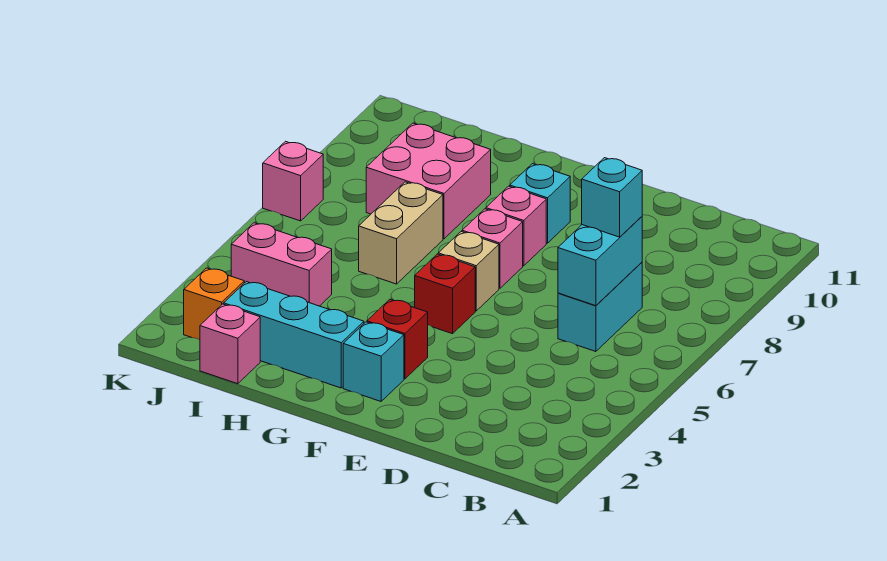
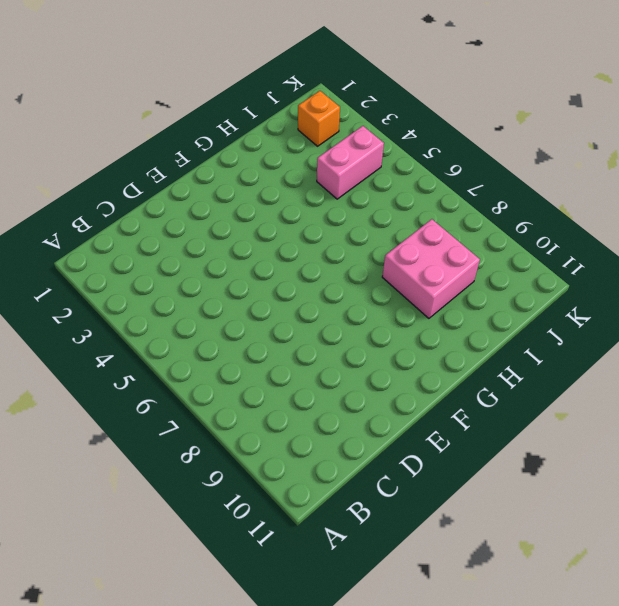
none -> cyan 1x2 brick [558,262,642,352]
none -> cyan 1x1 brick [343,322,404,401]
none -> red 1x1 brick [367,299,428,379]

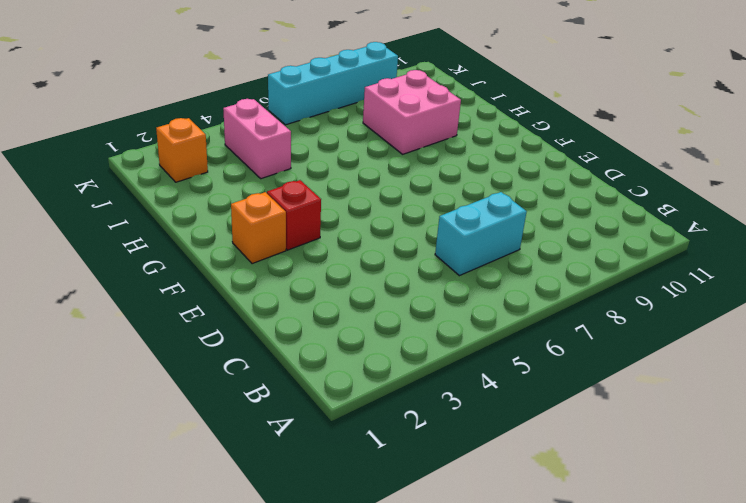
orange 1x1 brick [231,192,286,264] -> cyan 1x1 brick [343,322,404,401]
cyan 1x4 brick [268,42,398,125] -> pink 1x1 brick [263,141,323,221]
none -> red 1x1 brick [415,254,475,334]
none -> tan 1x1 brick [438,232,499,311]
none -> pink 1x1 brick [462,209,523,288]

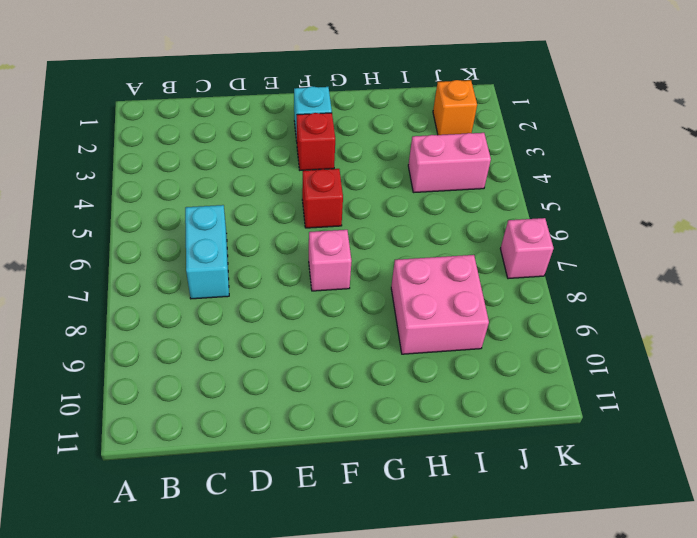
none -> tan 1x1 brick [438,232,499,311]
none -> pink 1x1 brick [486,186,546,266]
none -> cyan 1x1 brick [510,164,570,243]

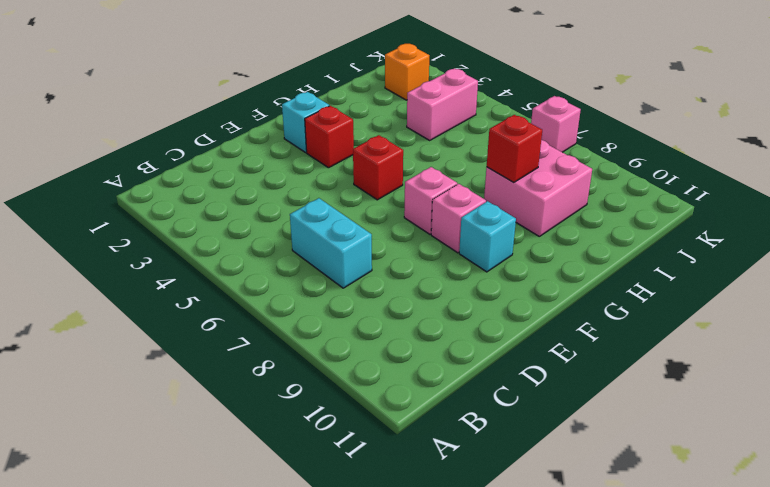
red 1x1 brick [487,115,542,183] -> none
none -> tan 1x1 brick [438,232,499,311]
none -> cyan 1x3 brick [224,282,364,388]
none -> tan 1x2 brick [359,182,443,284]

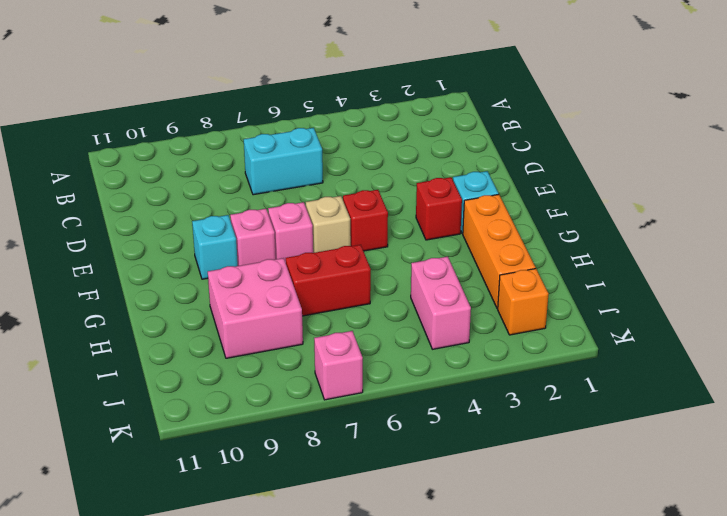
orange 1x3 brick [462,194,535,309] -> cyan 1x3 brick [224,282,364,388]
red 1x2 brick [286,245,371,316] -> tan 1x2 brick [359,182,443,284]
none -> pink 1x1 brick [200,304,260,384]
none -> cyan 1x2 brick [558,217,642,306]
none -> cyan 1x1 brick [582,158,642,237]

